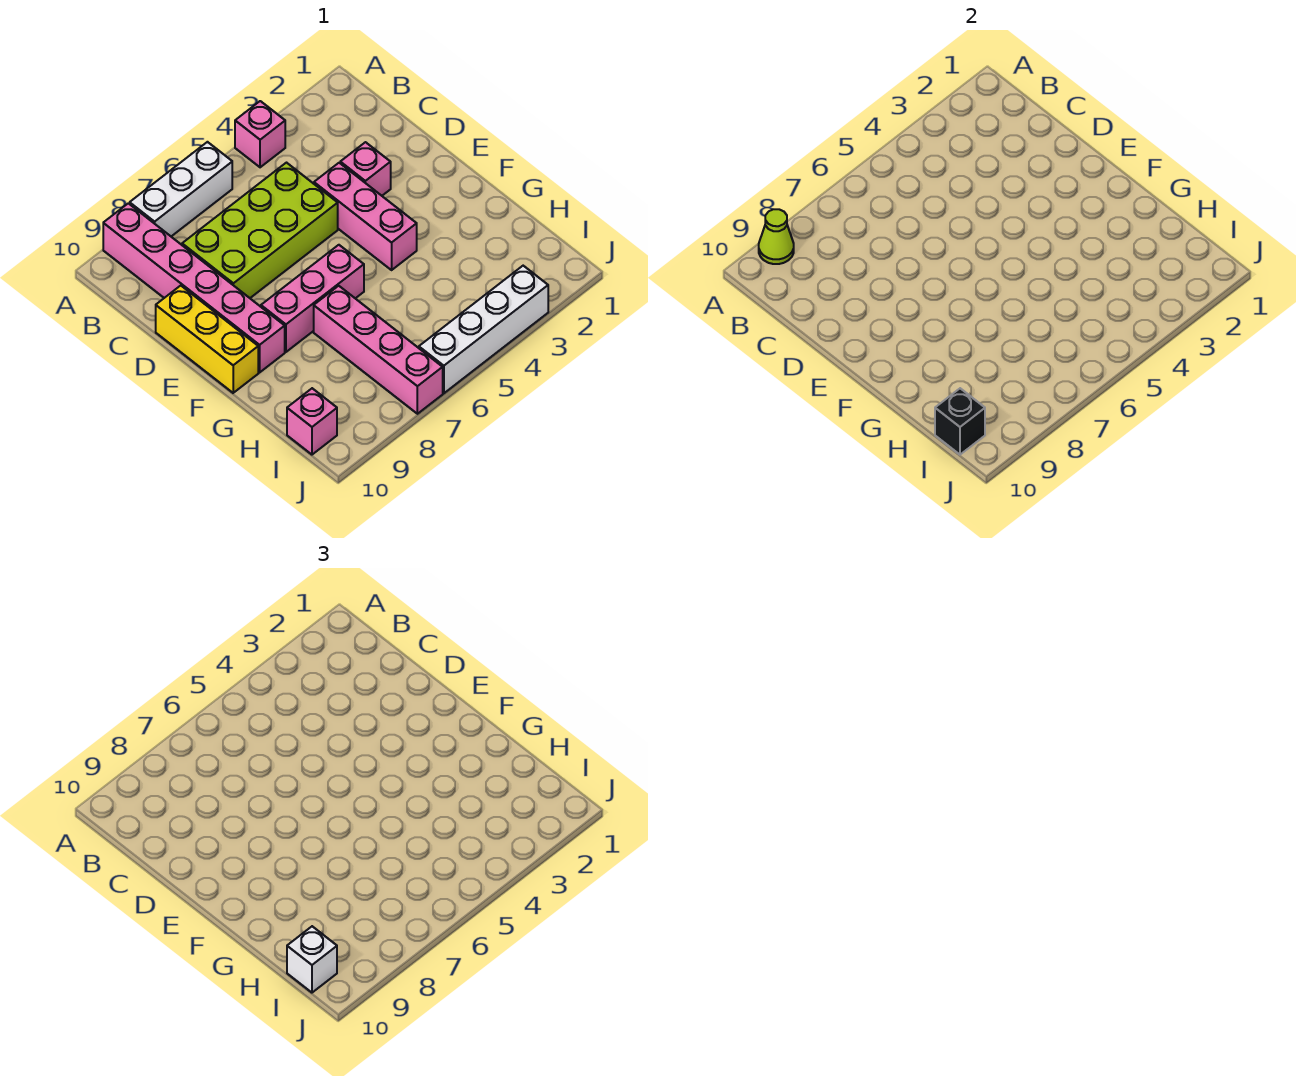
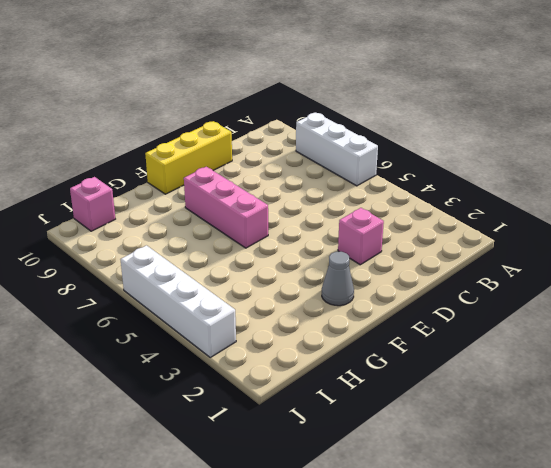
grey 1x1 cone [322,252,354,306] -> none
none -> pink 1x1 brick [235,101,285,167]
none -> pink 1x6 brick [103,203,285,372]
none -> lime 2x4 brick [182,163,338,298]

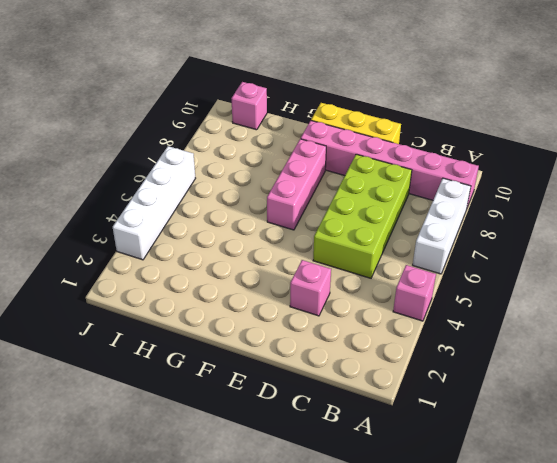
none -> pink 1x3 brick [314,163,417,270]
none -> pink 1x4 brick [314,286,443,414]
none -> lime 1x1 cone [759,209,794,264]

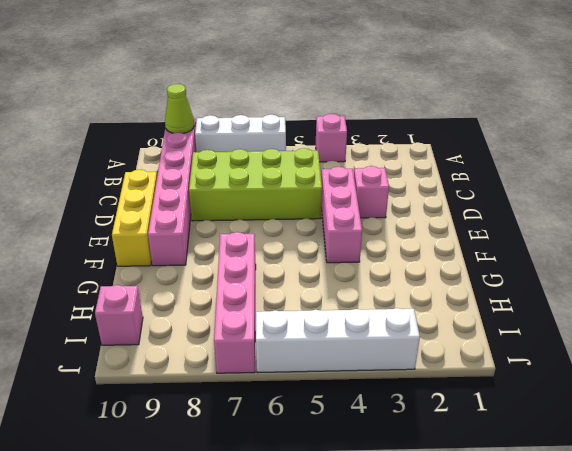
none -> pink 1x3 brick [261,245,364,352]
none -> black 1x1 brick [935,388,985,455]
none -> white 1x1 brick [287,926,337,993]

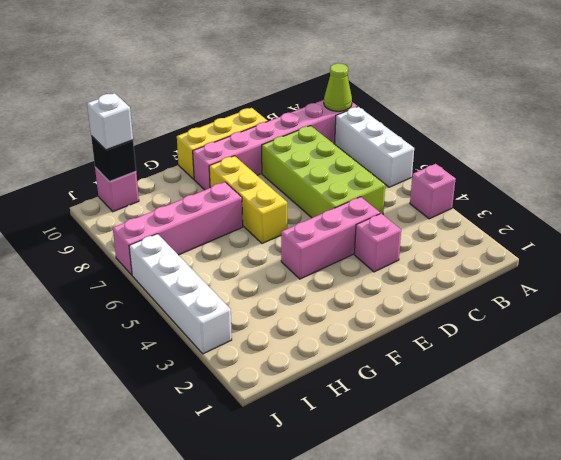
yellow 1x3 brick [209,156,287,243] -> pink 1x3 brick [261,245,364,352]

